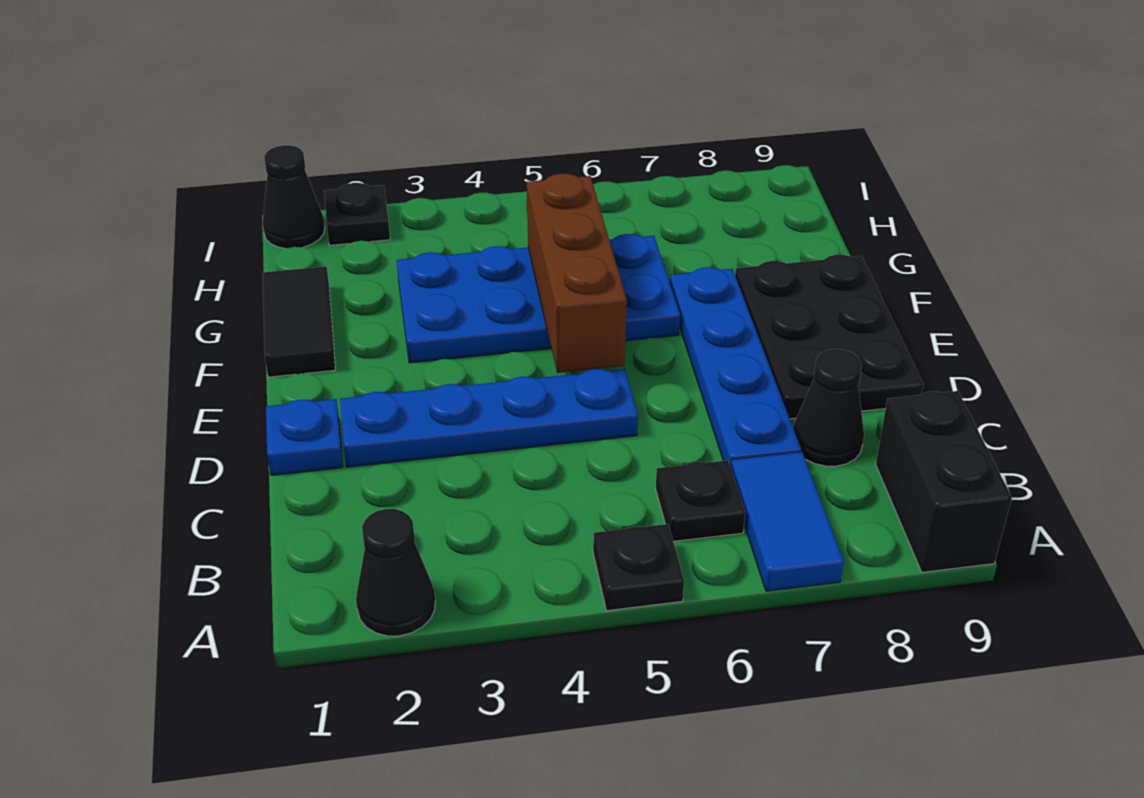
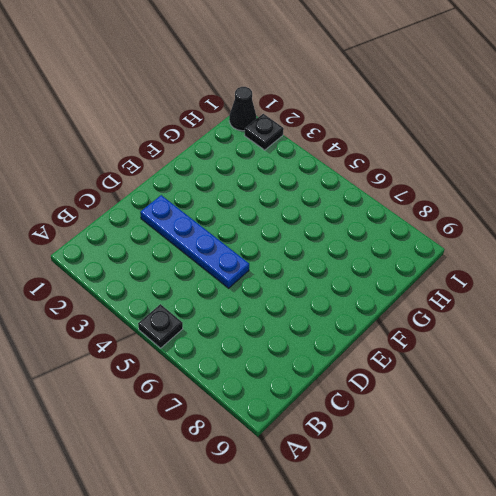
none -> black 1x1 cone [356,509,435,636]
none -> blue 1x2 tile [731,452,844,591]
none -> black 1x2 brick [876,391,1012,572]

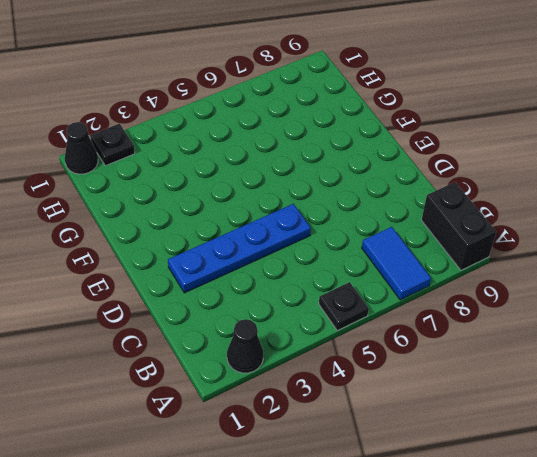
none -> black 1x1 plate [656,460,745,541]
none -> blue 1x4 plate [670,267,801,467]
none -> black 1x1 cone [793,349,864,466]

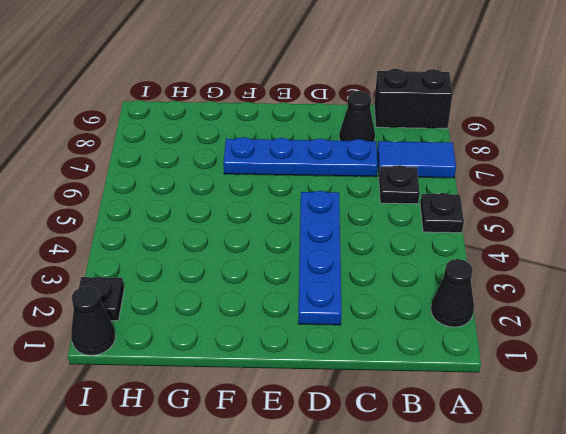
none -> blue 1x1 plate [266,399,343,475]
none -> black 2x3 plate [735,255,924,419]
none -> black 1x2 tile [263,266,335,377]

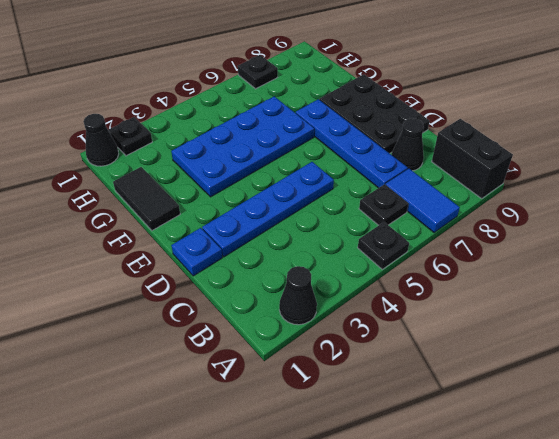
black 1x1 plate [238,55,278,89] -> none
none -> brown 1x3 brick [527,173,627,373]

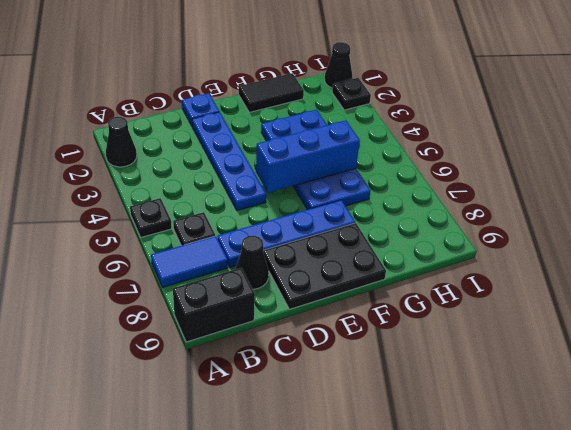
blue 1x3 brick [256,120,360,193] -> brown 1x3 brick [527,173,627,373]

